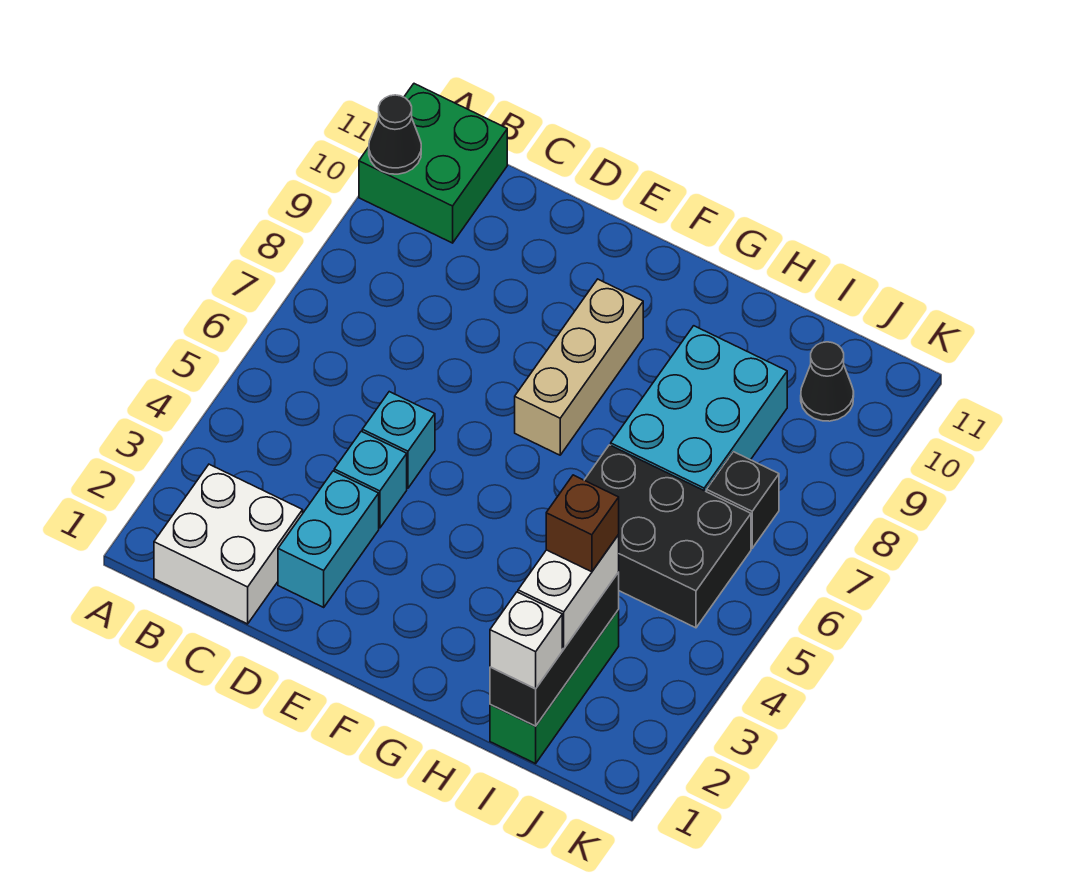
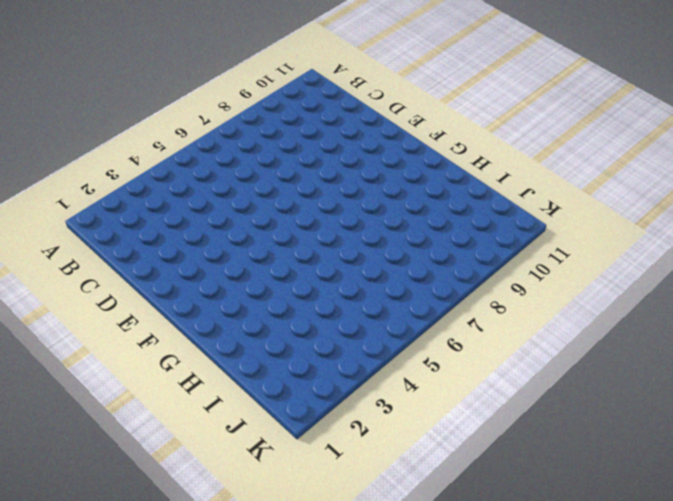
none -> green 2x2 brick [359,84,507,243]
none -> white 2x2 brick [154,464,303,624]
none -> cyan 1x2 brick [278,471,379,607]

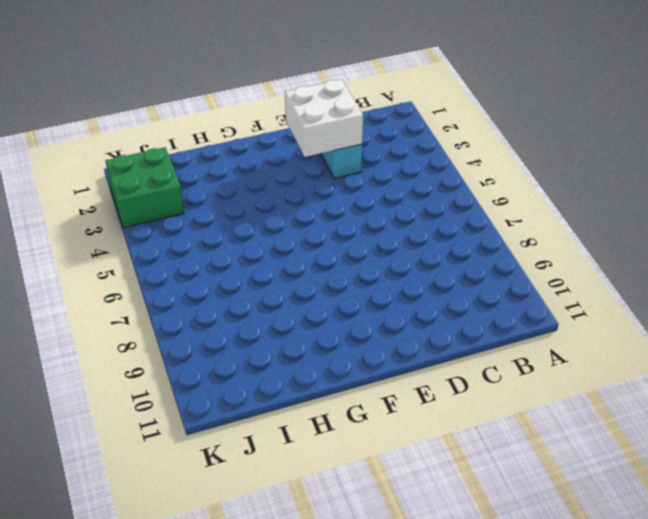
white 2x2 brick [285,79,363,157] -> white 2x2 brick moved to [154,464,303,624]
green 2x2 brick [106,147,184,228] -> green 2x2 brick moved to [359,84,507,243]
none -> cyan 1x1 brick [334,431,407,528]
none -> cyan 1x1 brick [362,392,435,488]
none -> tan 1x3 brick [515,279,643,455]

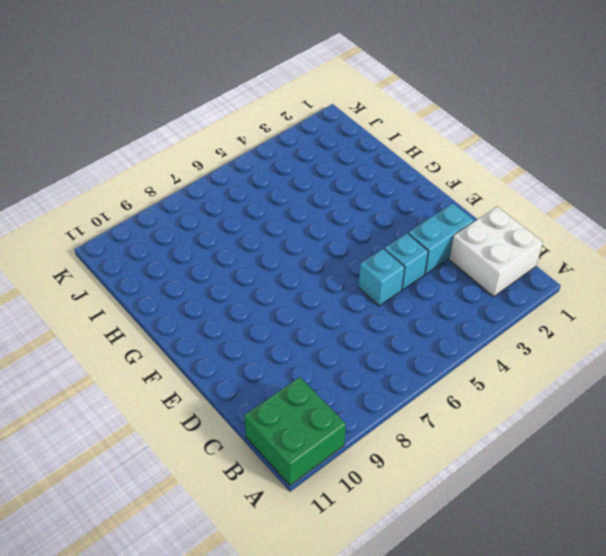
none -> tan 1x3 brick [515,279,643,455]
none -> black 2x3 brick [585,445,751,628]
none -> cyan 2x3 brick [611,326,787,492]

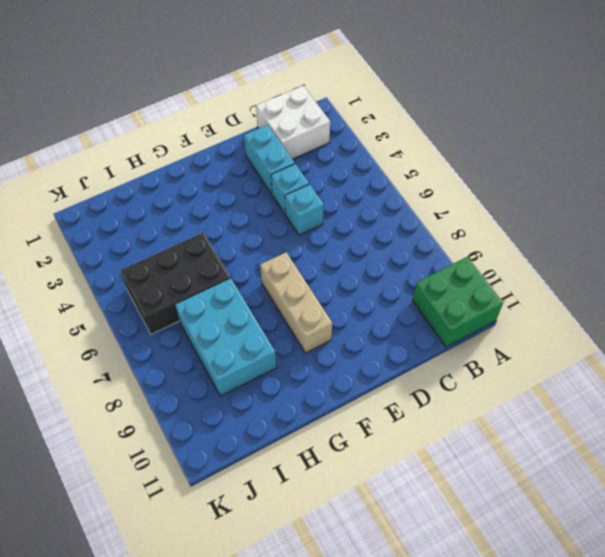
none -> green 1x3 brick [490,610,619,764]
none -> black 1x1 brick [707,452,779,548]
none -> black 1x1 cone [801,342,854,421]

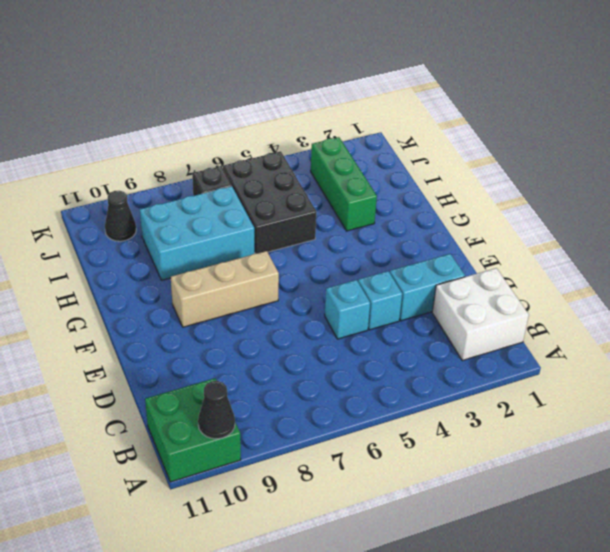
green 1x3 brick [311,137,377,231] -> green 1x3 brick turned to [490,610,619,764]
none -> black 1x3 brick [490,572,619,726]
none -> white 1x1 brick [490,592,562,689]
none -> white 1x2 brick [518,535,619,649]

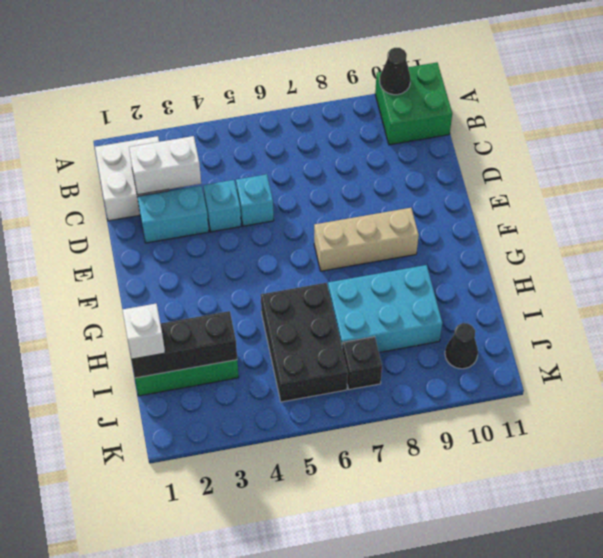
white 1x2 brick [129,136,201,195] -> white 1x2 brick moved to [518,535,619,649]
none -> brown 1x1 brick [546,475,619,572]

